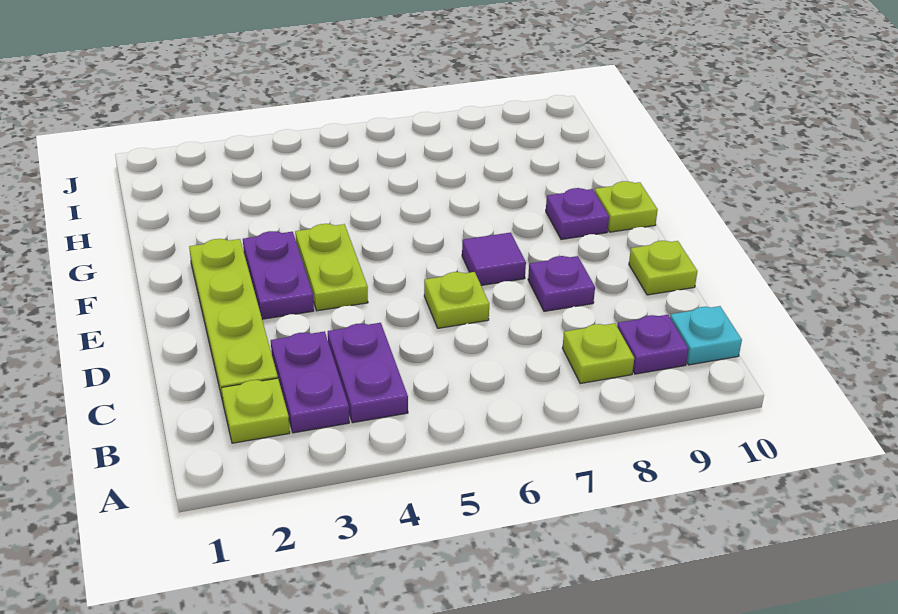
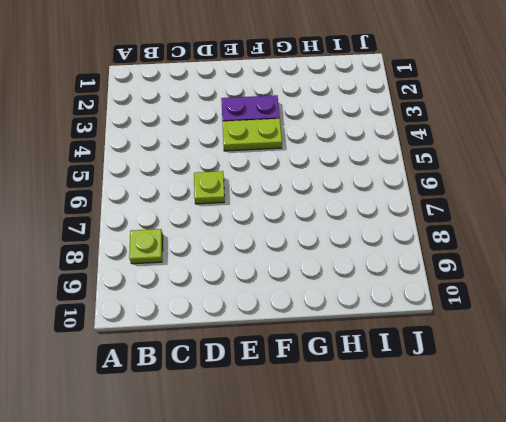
none -> lime 1x1 plate [221,378,290,443]
none -> purple 1x2 plate [271,331,349,433]
none -> purple 1x2 plate [328,323,408,423]

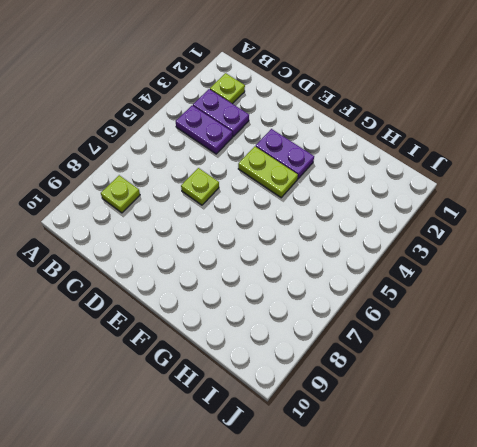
none -> purple 1x1 plate [617,315,689,374]
none -> cyan 1x1 plate [670,306,742,365]
none -> lime 1x4 plate [189,239,278,401]

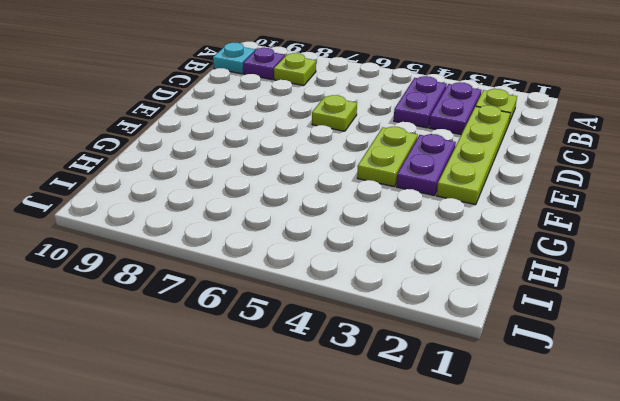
none -> purple 1x1 plate [528,256,595,311]
none -> lime 1x1 plate [629,241,697,295]
none -> purple 1x1 tile [462,233,526,285]

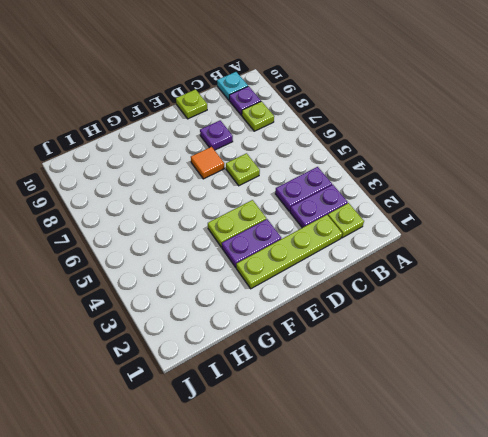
orange 1x1 tile [191,147,224,179] -> purple 1x1 tile [462,233,526,285]
none -> purple 1x1 plate [546,188,609,240]
none -> lime 1x1 plate [595,181,658,232]

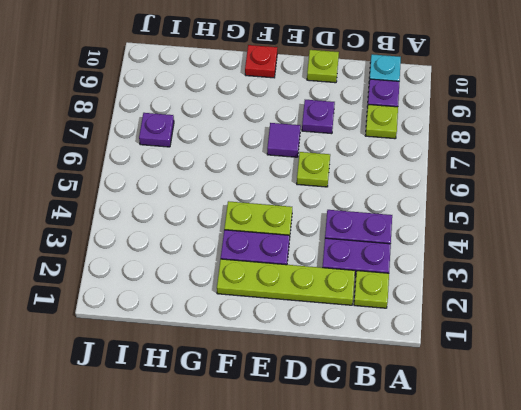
red 1x1 plate [245,45,277,78] -> lime 1x1 plate [595,181,658,232]
purple 1x1 plate [139,113,174,147] -> purple 1x1 plate moved to [546,188,609,240]

